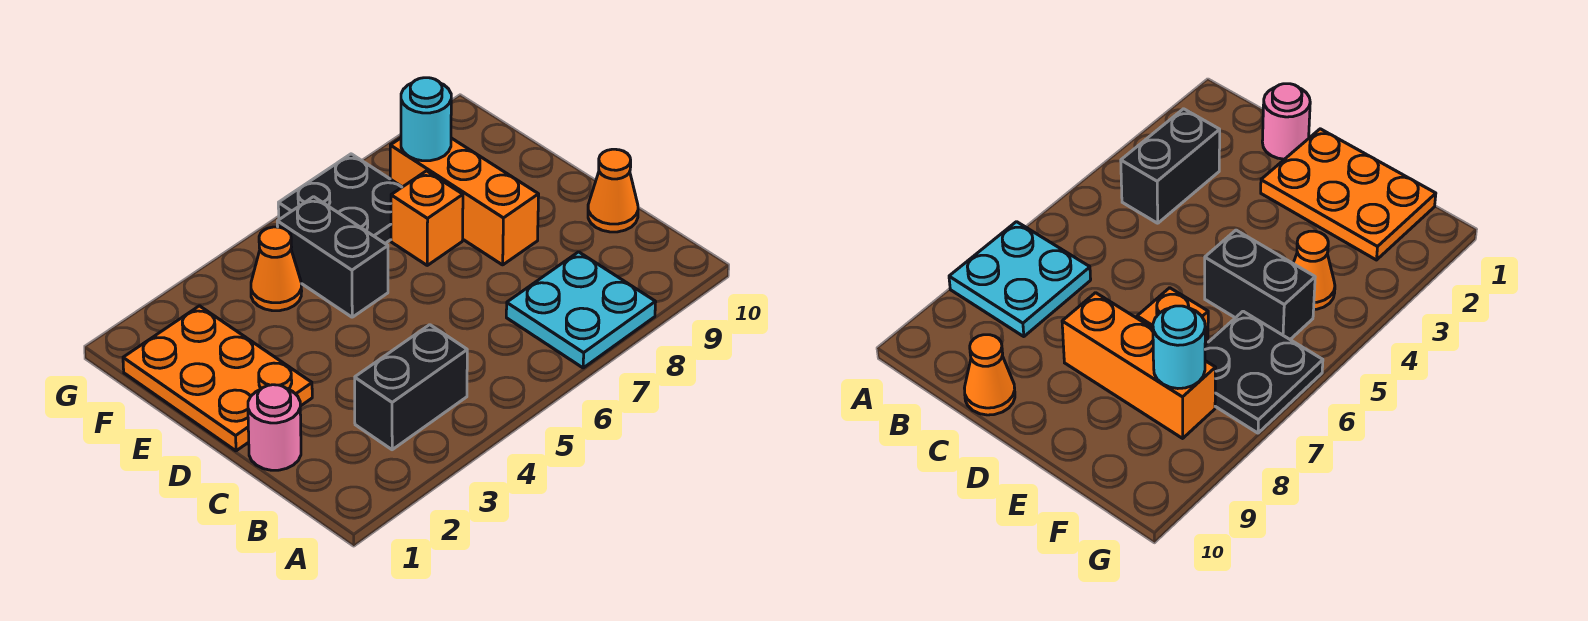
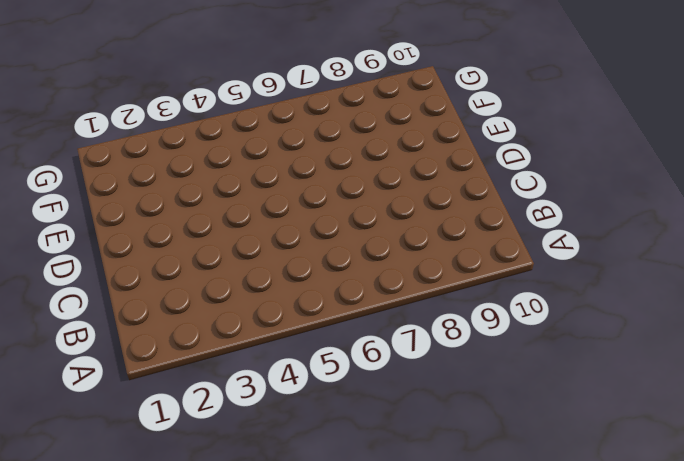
none -> cyan 2x2 plate [506,252,656,368]
none -> black 1x2 brick [355,325,467,450]

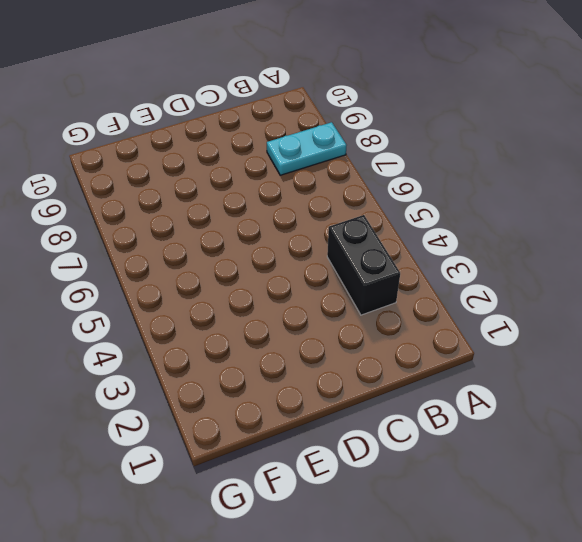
cyan 1x2 plate [267,122,347,175] -> cyan 2x2 plate [506,252,656,368]
none -> pink 1x1 round brick [248,385,301,470]
none -> orange 1x1 cone [588,149,638,232]

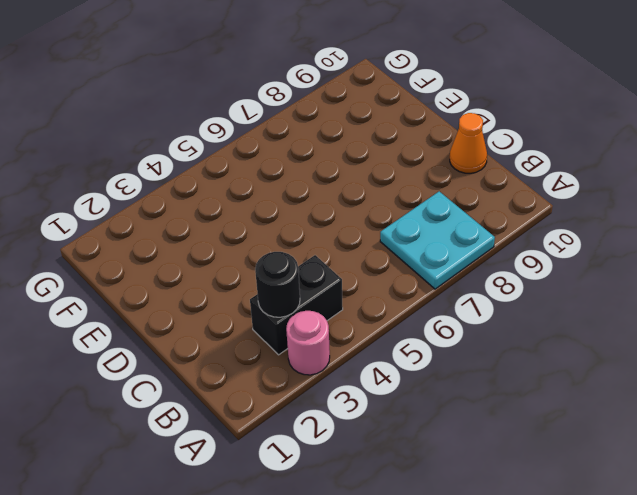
pink 1x1 round brick [286,311,330,375] -> pink 1x1 round brick moved to [248,385,301,470]
black 1x1 round brick [255,252,300,317] -> none
none -> orange 2x3 plate [123,306,312,451]
none -> orange 1x3 brick [390,138,539,265]

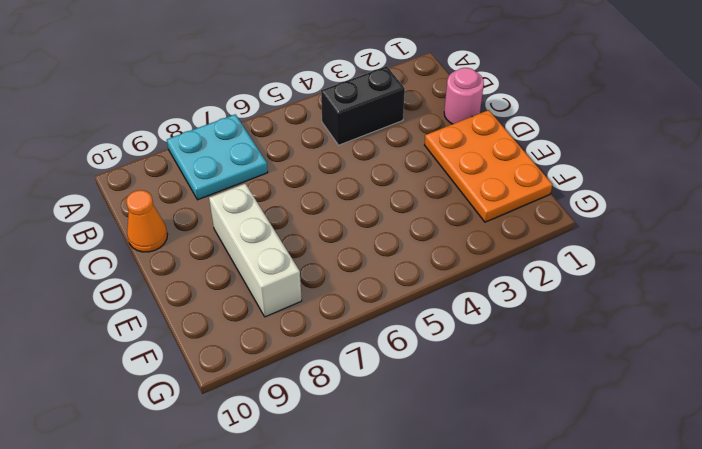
white 1x3 brick [209,184,302,317] -> orange 1x3 brick [390,138,539,265]
none -> black 1x2 brick [277,197,388,317]
none -> orange 1x1 brick [391,171,463,265]

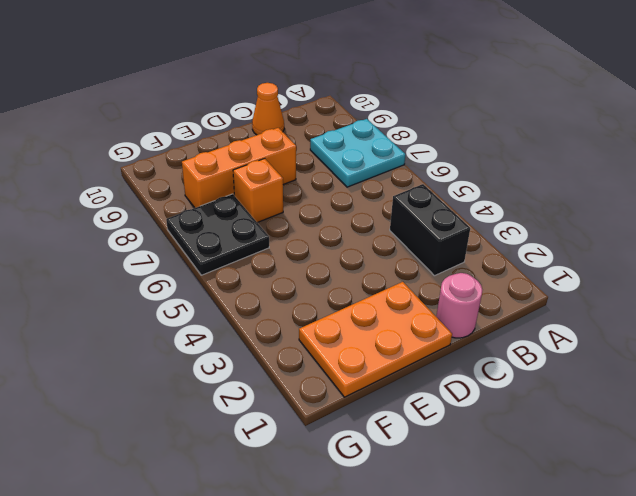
none -> black 1x2 brick [277,197,388,317]
none -> orange 1x1 cone [251,227,302,311]

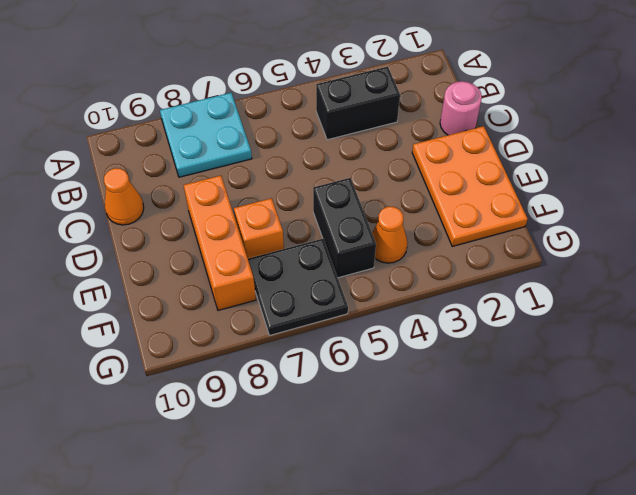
none -> cyan 1x1 round brick [401,78,451,161]

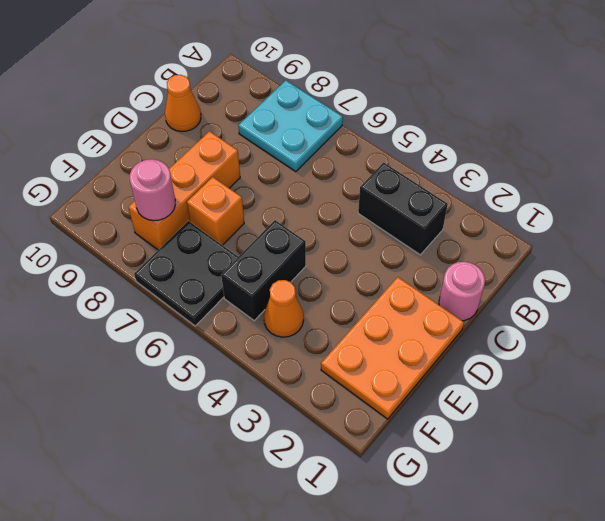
pink 1x1 round brick [130,159,175,221] -> cyan 1x1 round brick [401,78,451,161]

